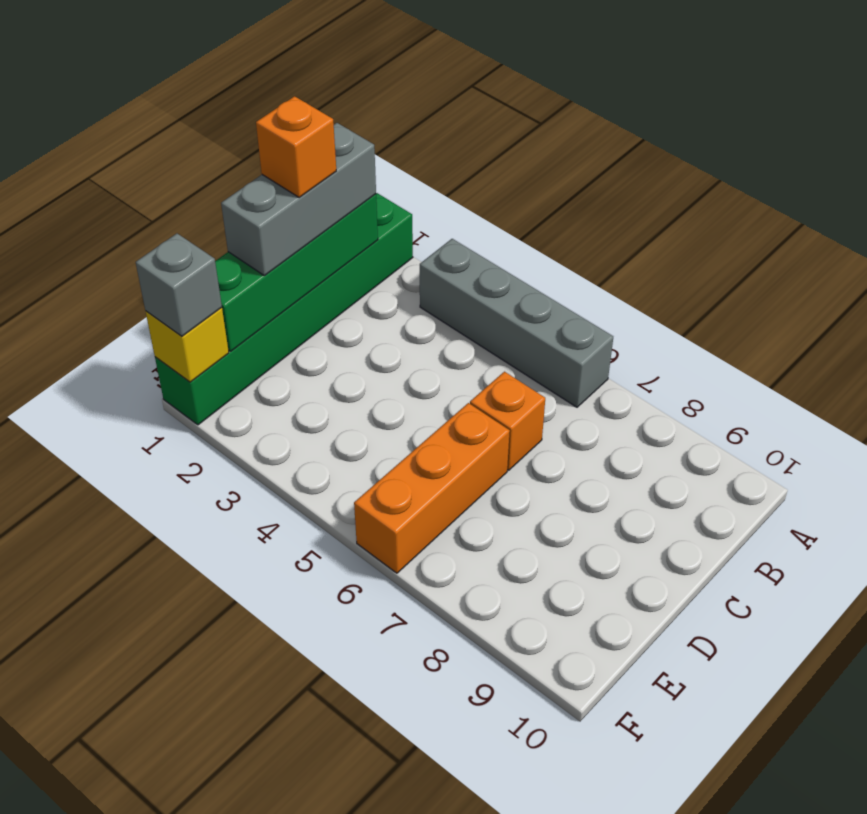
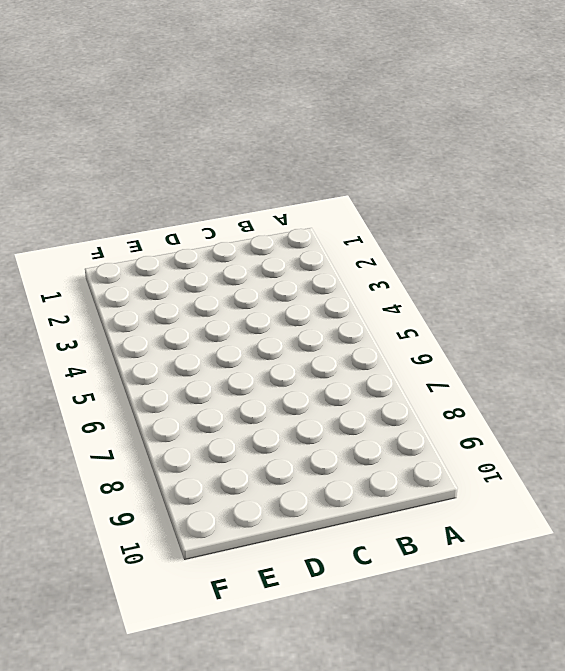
none -> green 1x6 brick [155,193,413,425]
none -> grey 1x4 brick [420,239,613,407]

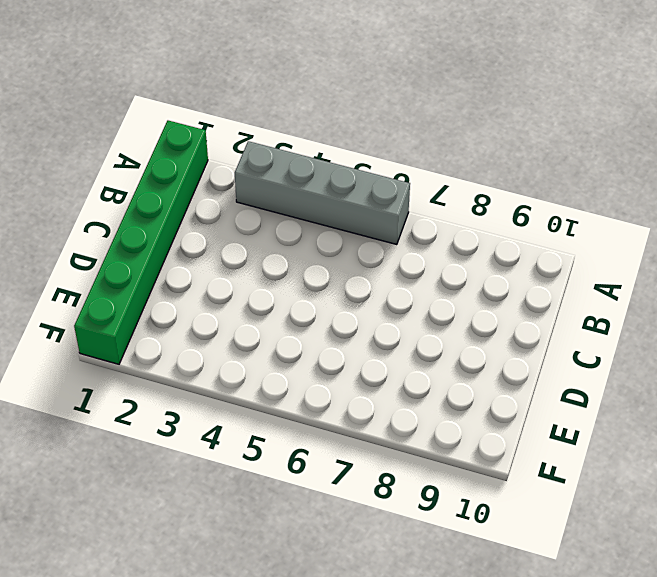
none -> orange 1x1 brick [470,372,545,470]
none -> orange 1x3 brick [354,403,510,573]

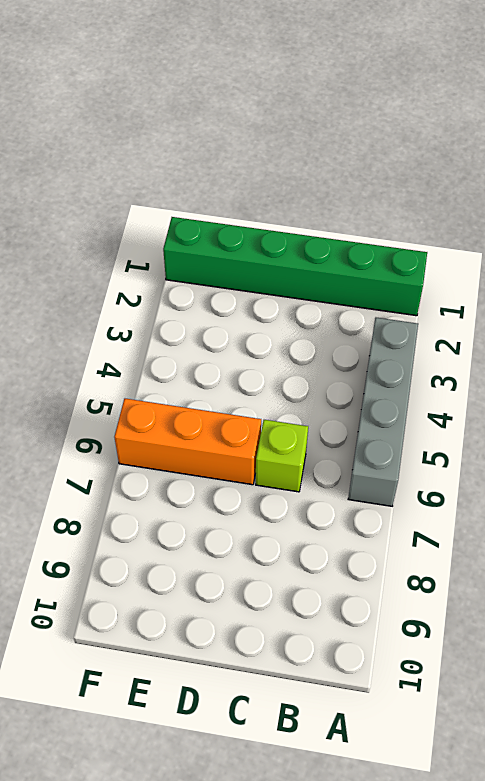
lime 1x1 brick [256,420,308,492] -> orange 1x1 brick [470,372,545,470]
none -> green 1x4 brick [215,194,378,351]
none -> yellow 1x1 brick [146,308,229,382]

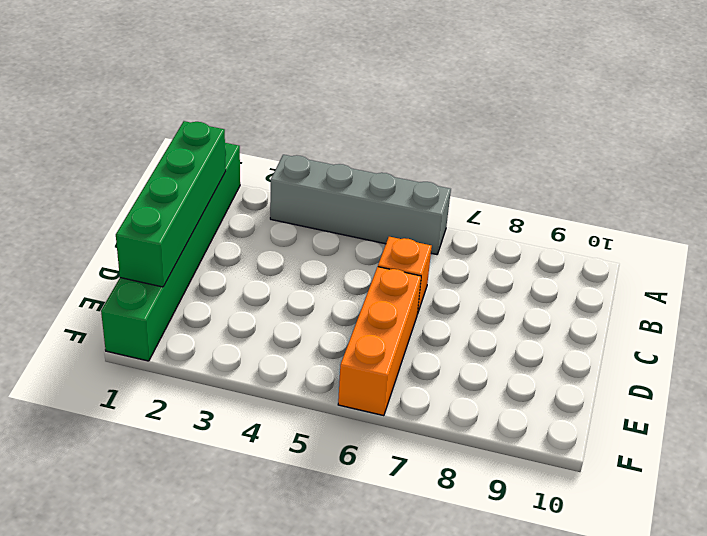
none -> yellow 1x1 brick [146,308,229,382]
none -> grey 1x3 brick [221,123,376,276]

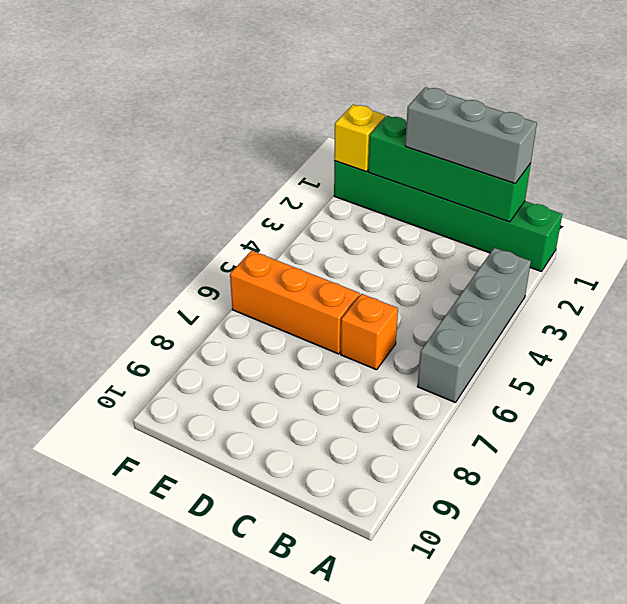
none -> grey 1x1 brick [136,234,222,336]
none -> orange 1x1 brick [256,96,336,197]

